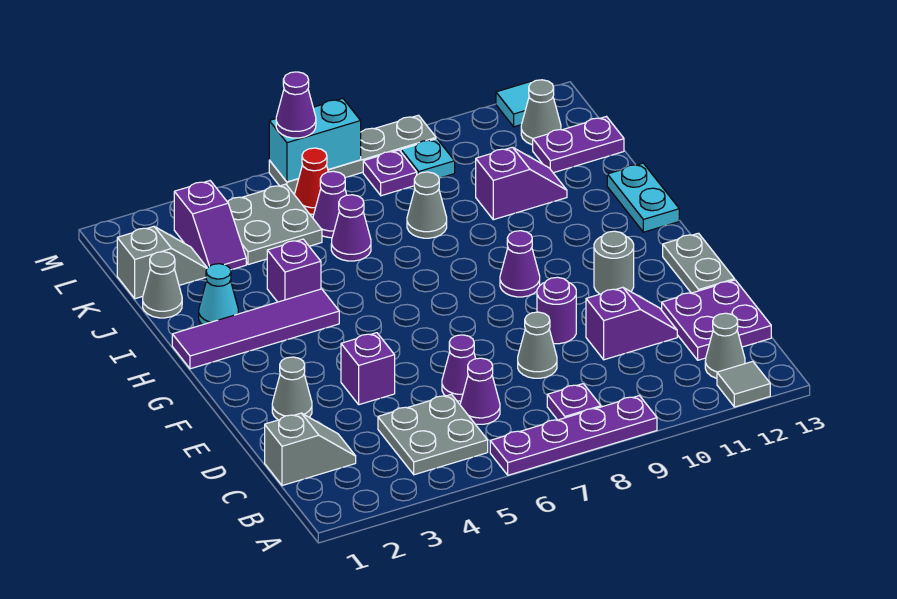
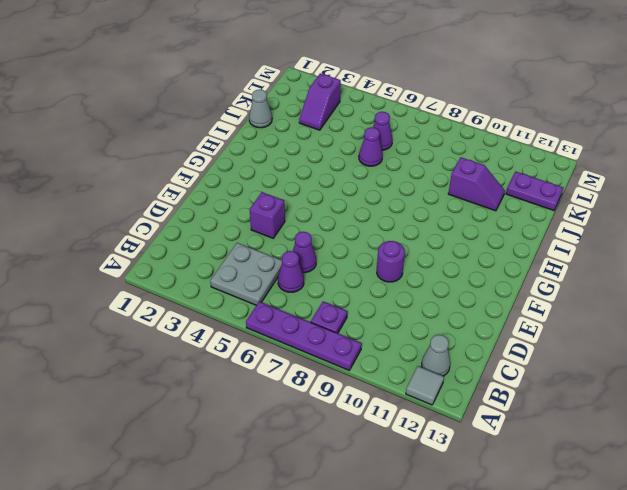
none -> grey 1x2 slope [265,413,356,486]
none -> purple 2x2 plate [662,280,771,360]
none -> grey 1x1 cone [518,312,557,378]
none -> purple 1x2 slope [586,287,677,360]

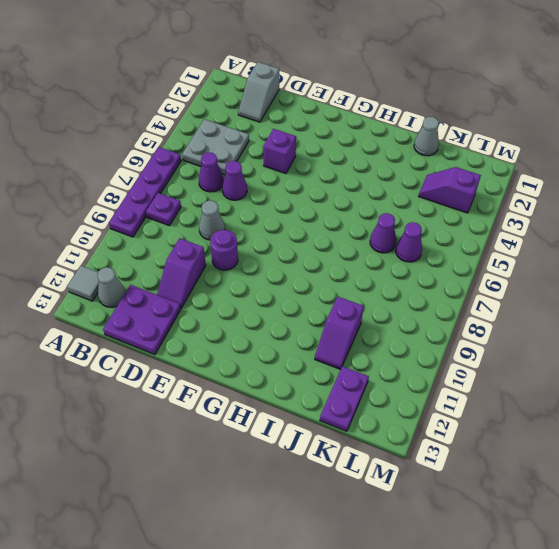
none -> grey 1x1 cone [272,357,312,420]
none -> grey 1x2 plate [663,233,735,293]
none -> grey 1x1 round brick [594,231,634,294]
none -> purple 1x1 cone [500,231,540,297]

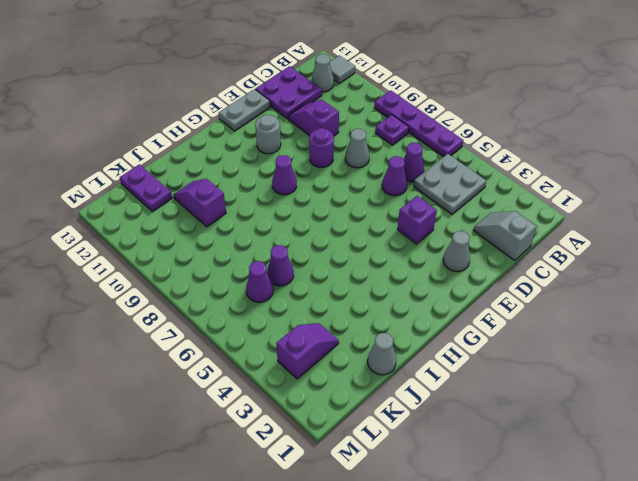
none -> purple 1x4 tile [172,289,339,369]
none -> cyan 1x2 plate [607,163,679,232]
none -> cyan 1x1 cone [199,264,238,325]
none -> purple 1x1 brick [267,239,321,302]

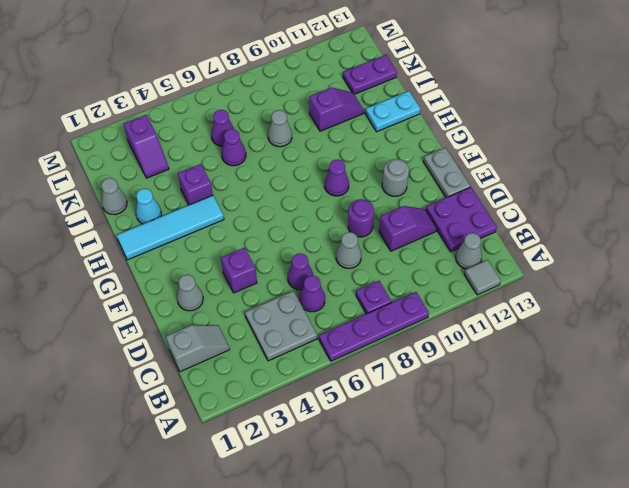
cyan 1x4 tile [116,195,224,260] -> purple 1x4 tile [172,289,339,369]
cyan 1x2 plate [366,91,420,132] -> cyan 1x2 plate turned to [607,163,679,232]
none -> grey 1x2 slope [117,226,207,299]
none -> grey 2x2 plate [228,184,322,265]
none -> red 1x1 cone [295,148,328,214]
none -> purple 1x1 plate [363,150,417,196]

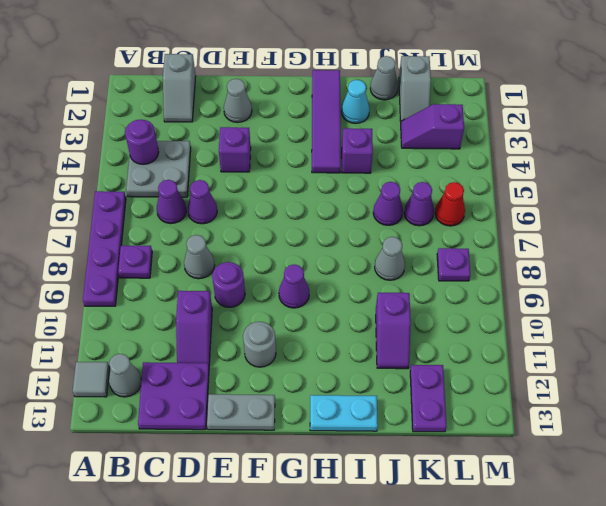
purple 1x1 round brick [125,120,159,164] -> none
none -> grey 2x2 plate [228,184,322,265]
none -> cyan 1x1 plate [401,139,455,178]
none -> grey 1x1 cone [521,80,561,145]
none -> grey 1x4 plate [269,115,436,193]

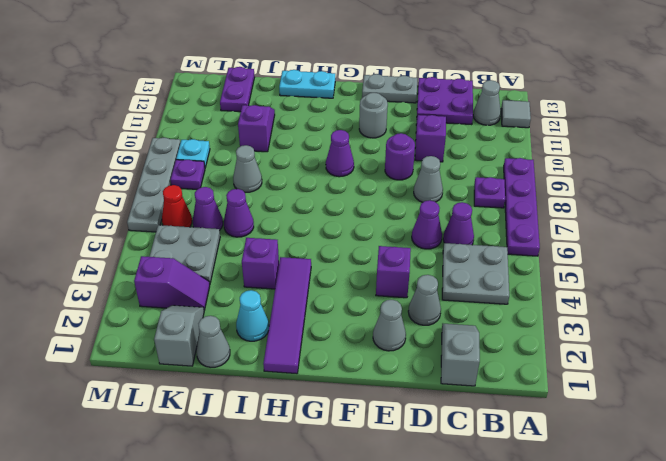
grey 1x1 cone [408,275,441,325] -> grey 1x1 cone moved to [521,80,561,145]
none -> cyan 1x1 tile [496,81,532,127]
none -> cyan 1x2 brick [269,99,361,182]
none -> purple 1x1 cone [276,72,316,138]

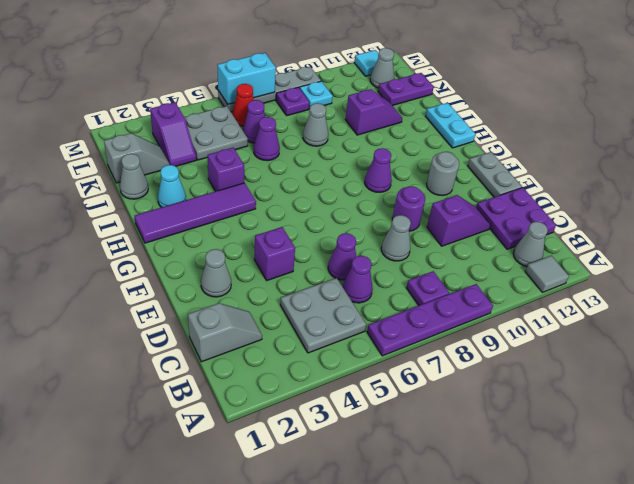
none -> purple 1x1 cone [276,72,316,138]

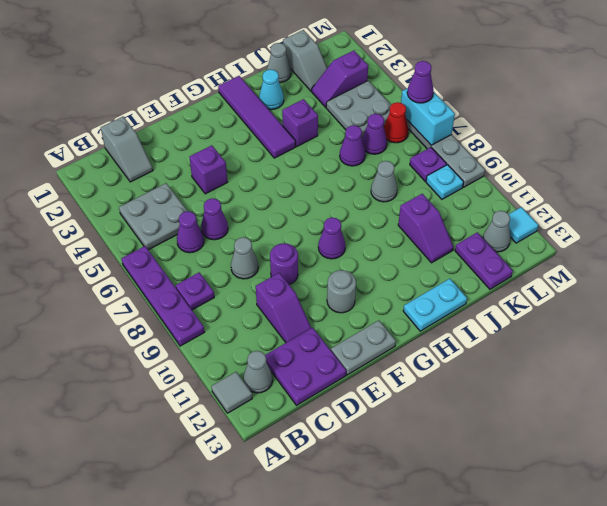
none -> grey 1x1 cone [272,357,312,420]

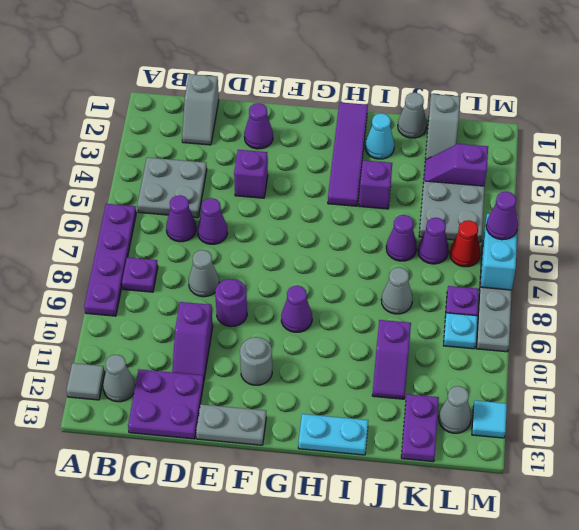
purple 1x1 cone [244,103,273,149] -> grey 1x1 cone [272,357,312,420]

